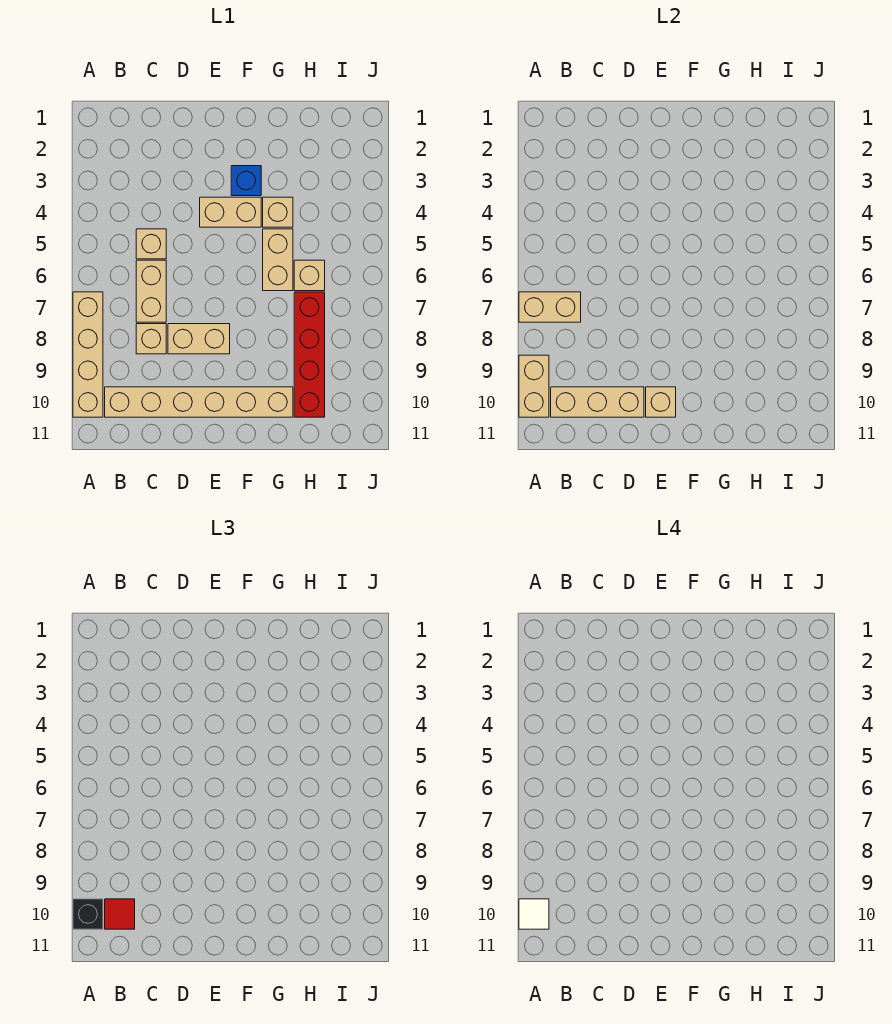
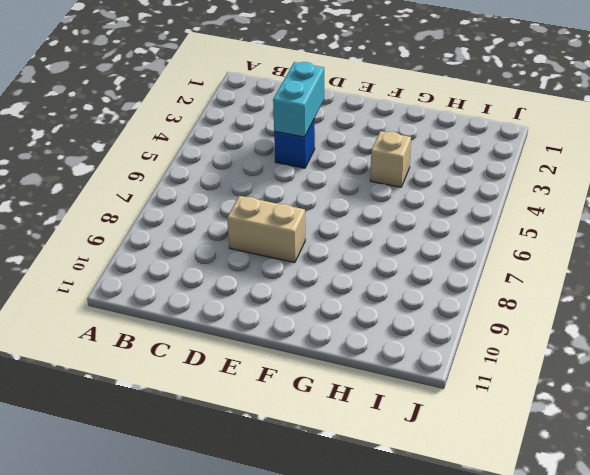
cyan 1x2 brick [273,62,324,137] -> none
blue 1x1 brick [274,120,315,168] -> blue 1x1 brick moved to [231,166,261,196]
none -> tan 1x4 brick [73,292,103,417]
none -> tan 1x6 brick [105,387,293,417]
none -> tan 1x1 brick [136,229,166,259]

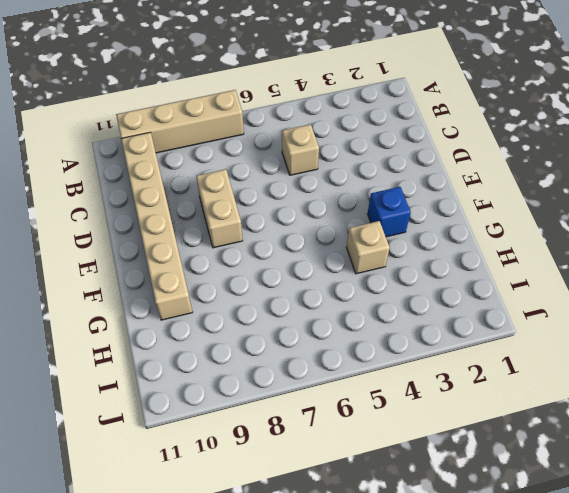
none -> tan 1x2 brick [136,260,166,322]
none -> tan 1x1 brick [136,324,166,354]
none -> tan 1x2 brick [200,197,261,227]

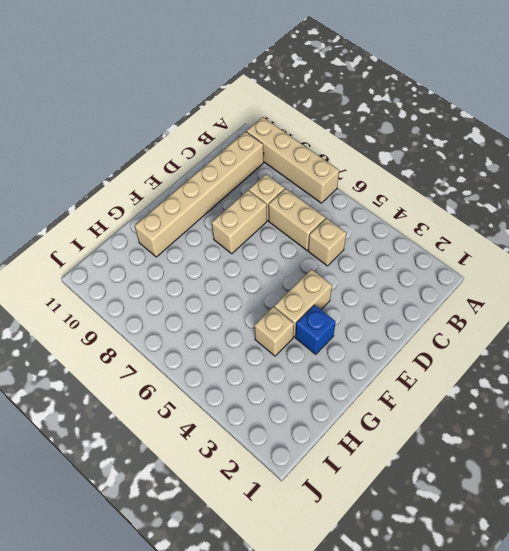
none -> tan 1x2 brick [263,229,293,291]
none -> tan 1x1 brick [294,260,325,291]
none -> red 1x4 brick [294,292,325,417]

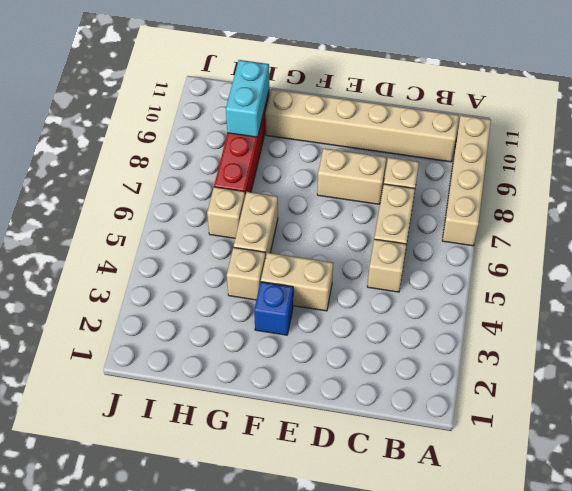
cyan 1x2 brick [226,60,269,137] -> none
none -> tan 1x2 brick [519,292,581,322]
none -> tan 1x2 brick [519,355,549,417]
none -> tan 1x3 brick [551,387,644,417]

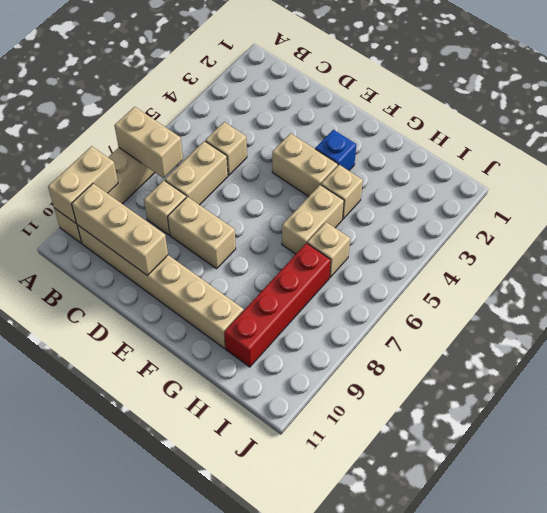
none -> tan 1x1 brick [646,387,676,417]
none -> black 1x1 brick [73,899,103,929]
none -> red 1x1 tile [105,899,135,929]

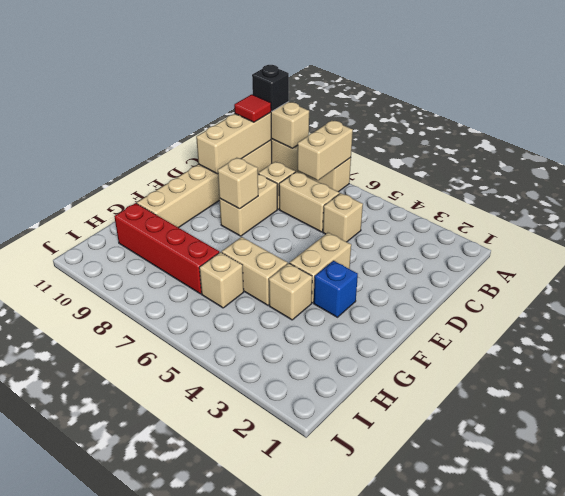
tan 1x1 brick [218,158,258,209] -> tan 1x1 brick moved to [646,387,676,417]
none -> white 1x1 tile [519,899,549,929]

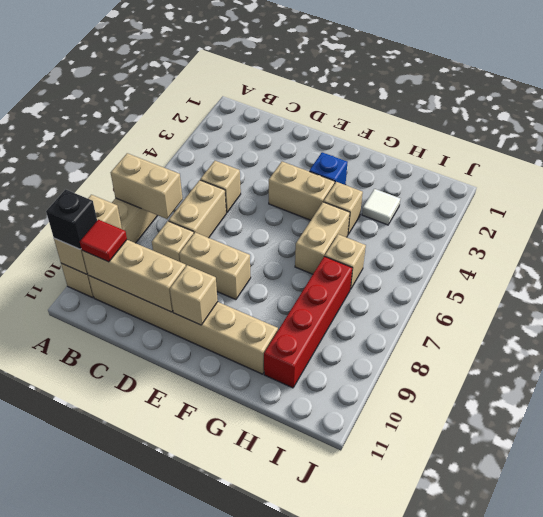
white 1x1 tile [362,189,400,225] -> white 1x1 tile moved to [519,899,549,929]

